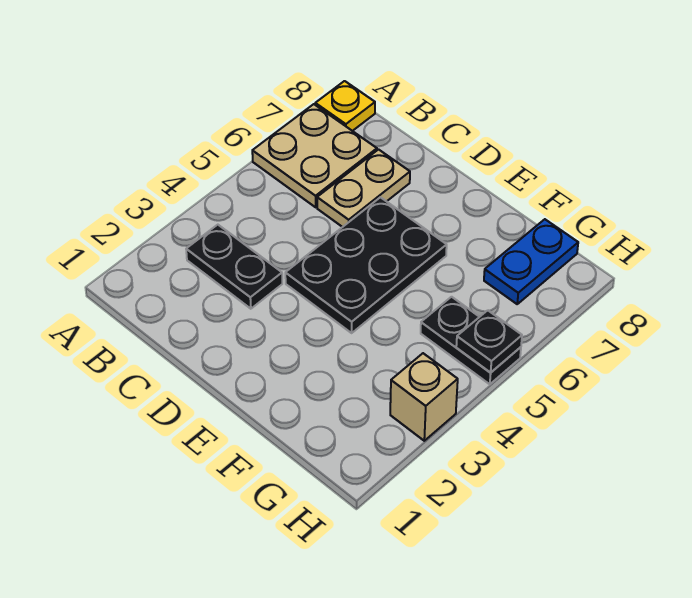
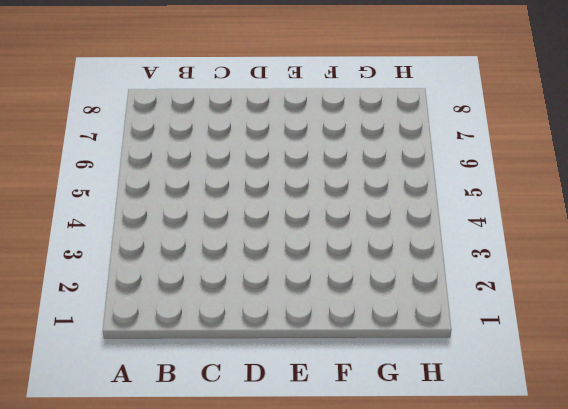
none -> tan 2x2 plate [252,104,377,207]
none -> yellow 1x1 plate [315,81,375,131]

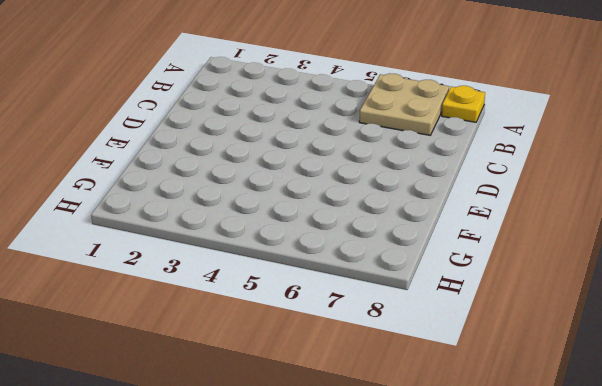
none -> black 1x2 plate [186,225,282,309]
none -> tan 1x2 plate [317,150,410,227]

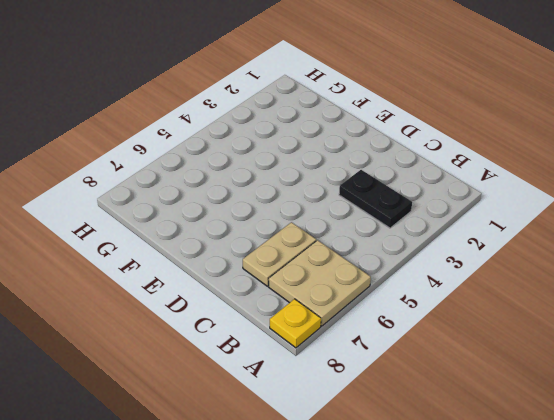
none -> black 2x3 plate [285,197,447,333]
none -> black 1x2 plate [421,297,521,384]

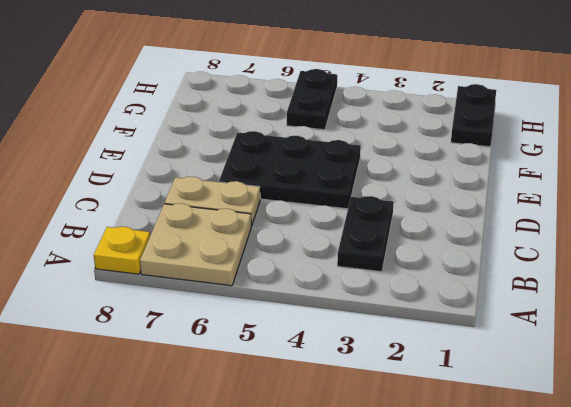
black 1x2 plate [451,84,496,147] -> none
none -> blue 1x2 plate [484,219,578,304]
none -> tan 1x1 brick [390,353,458,441]

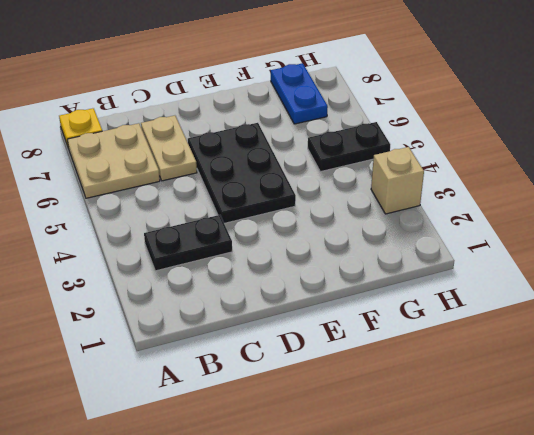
none -> black 1x1 plate [456,310,522,372]

